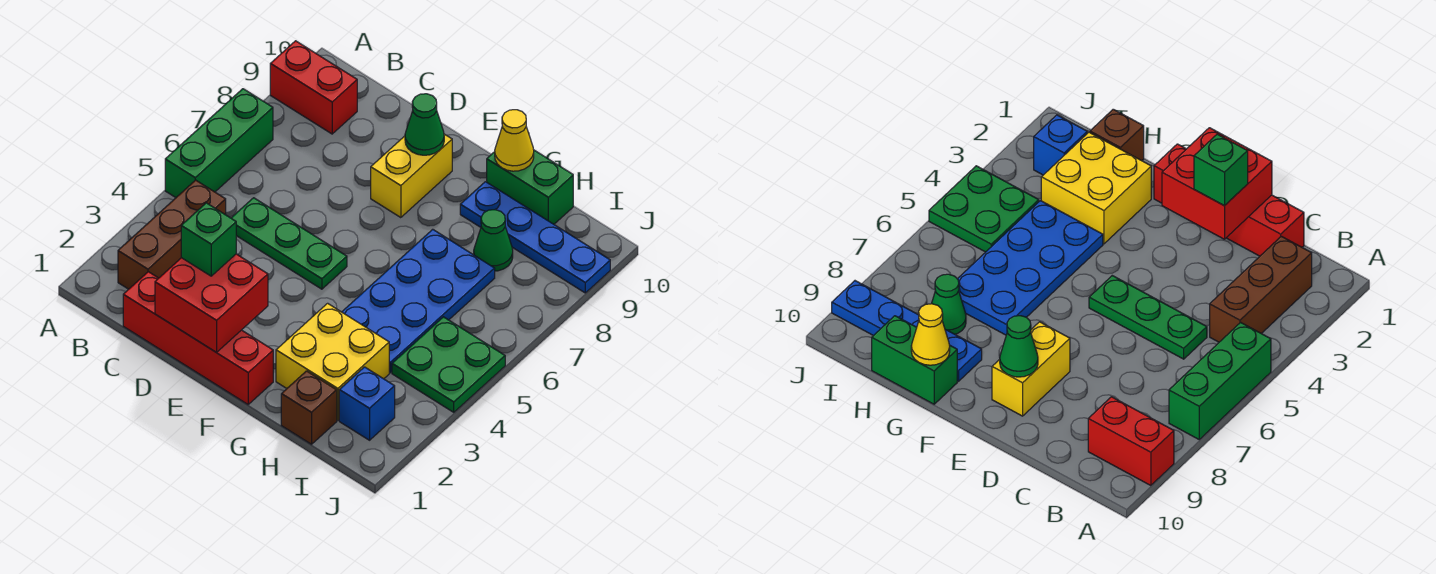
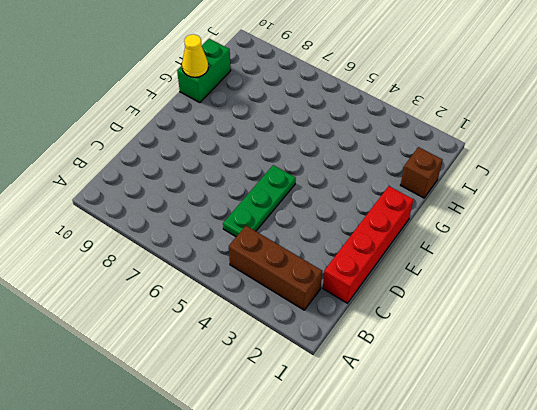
none -> green 1x3 brick [165,89,273,198]
none -> red 1x2 brick [270,41,357,134]
none -> yellow 1x2 brick [371,134,452,218]

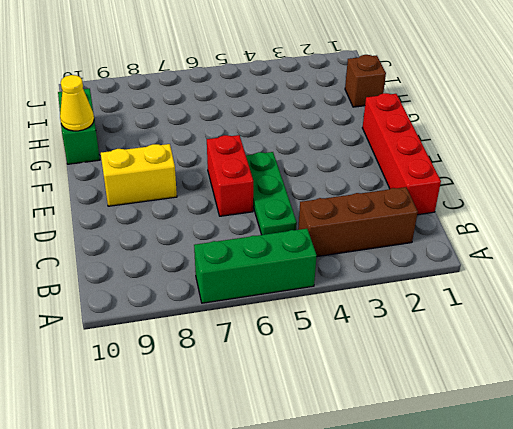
red 1x2 brick [207,135,253,216] -> red 1x2 brick moved to [270,41,357,134]
none -> yellow 2x2 brick [276,303,389,420]
none -> blue 2x4 plate [342,229,495,373]
none -> blue 1x4 plate [460,182,610,293]

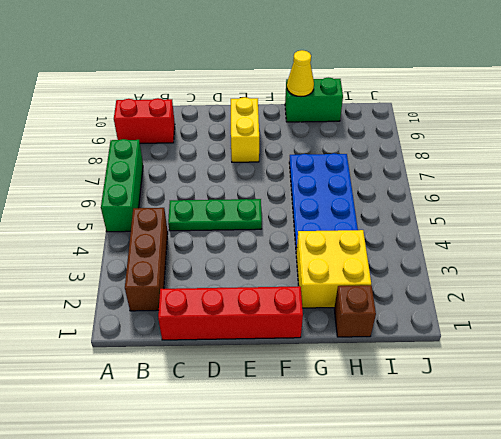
none -> blue 1x4 plate [460,182,610,293]
none -> green 1x1 cone [474,210,513,271]
none -> blue 1x1 brick [339,367,395,440]

